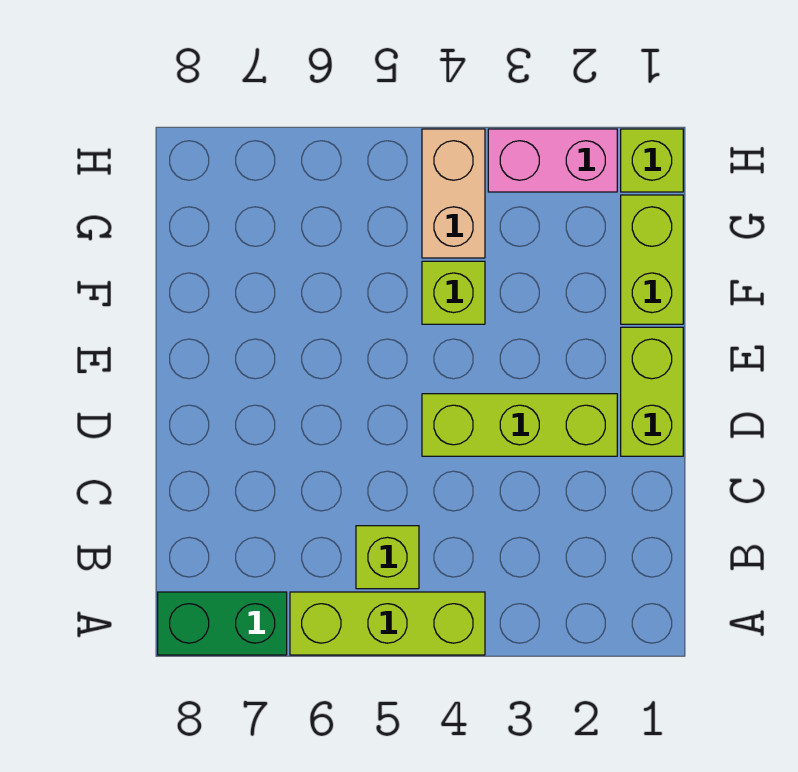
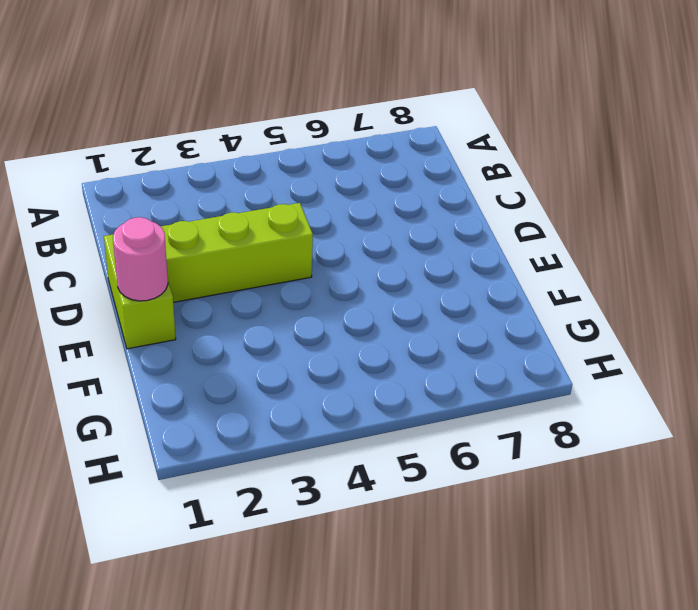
pink 1x1 round brick [113,217,168,301] -> none
none -> lime 1x3 brick [290,592,485,655]
none -> green 1x2 brick [158,592,287,655]

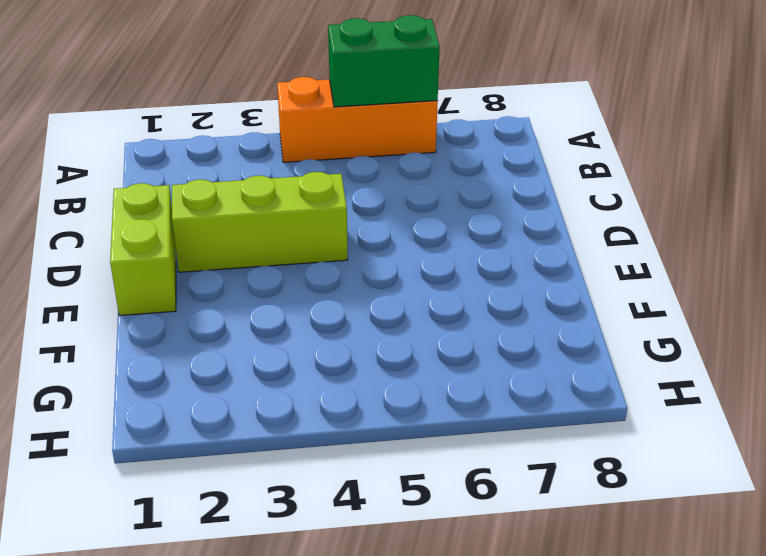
orange 1x3 brick [277,77,438,162] -> lime 1x3 brick [290,592,485,655]
green 1x2 brick [328,15,440,107] -> green 1x2 brick moved to [158,592,287,655]
none -> lime 1x1 brick [356,526,419,589]
none -> lime 1x2 brick [621,195,683,324]

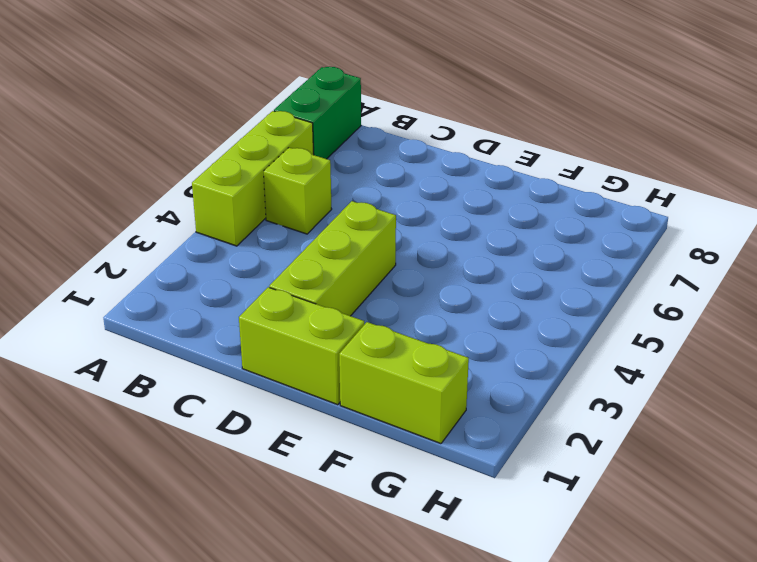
none -> lime 1x1 brick [422,261,485,324]
none -> tan 1x2 brick [422,129,485,258]

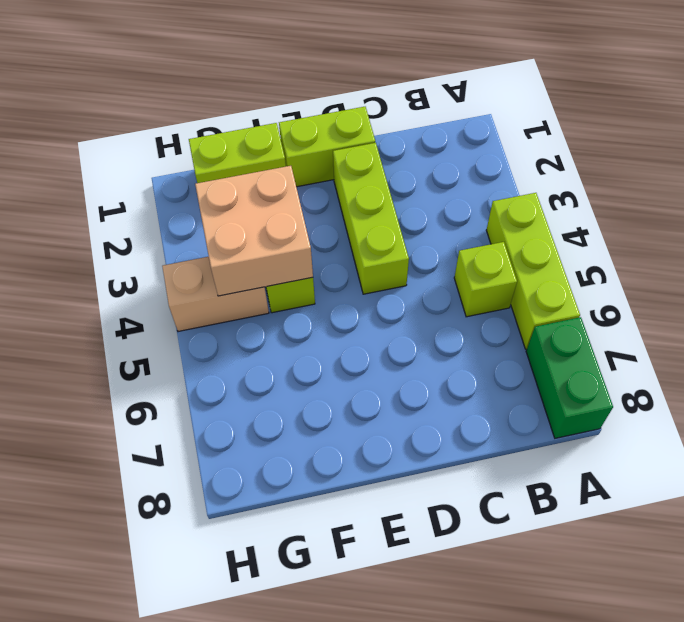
tan 2x2 brick [195,166,313,296] -> none
none -> lime 1x1 brick [621,129,683,192]
none -> pink 1x2 brick [488,129,617,192]

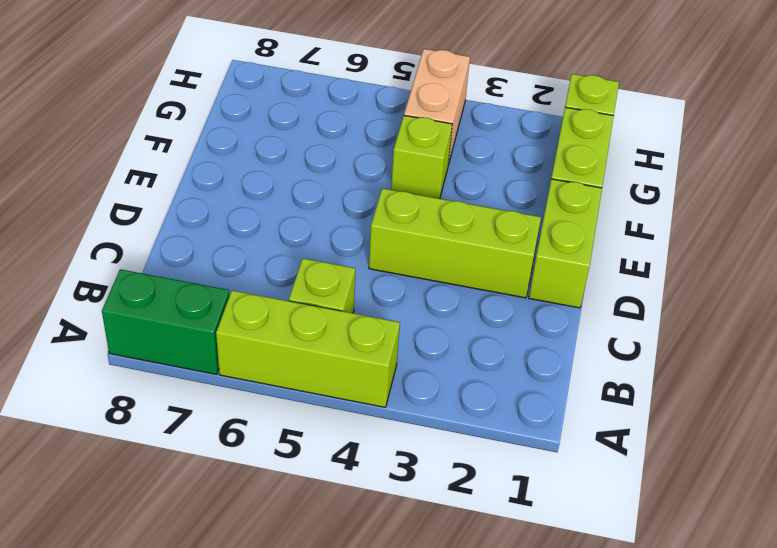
none -> pink 1x2 brick [488,129,617,192]

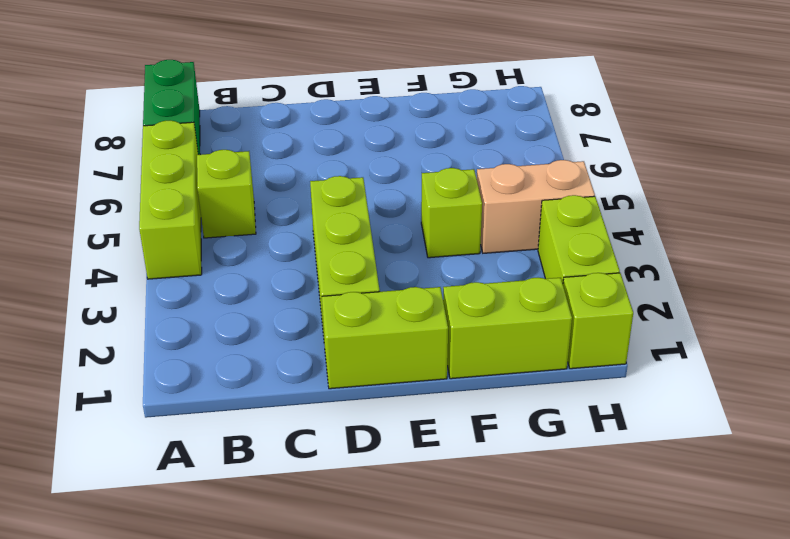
lime 1x2 brick [538,195,620,283] -> pink 1x2 brick [488,129,617,192]

